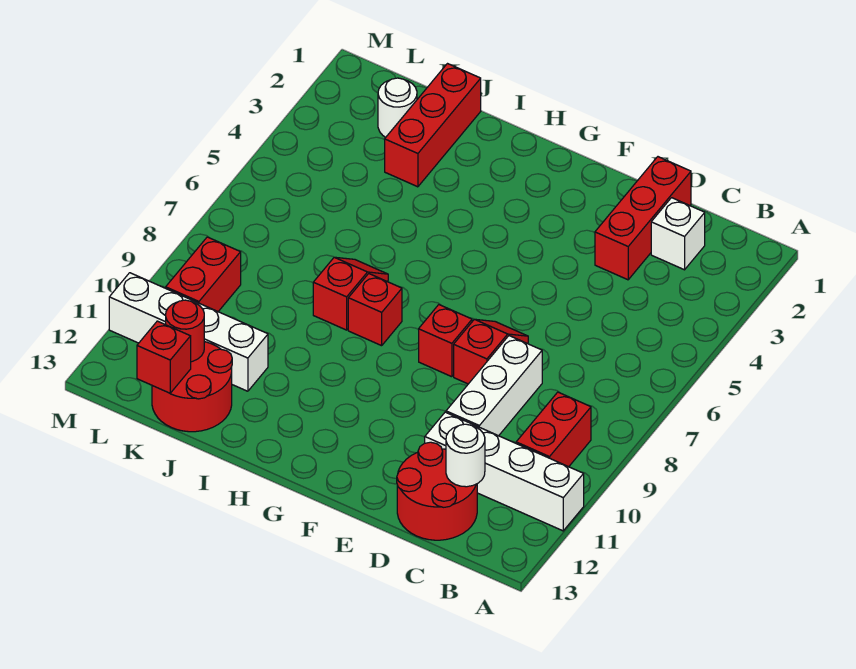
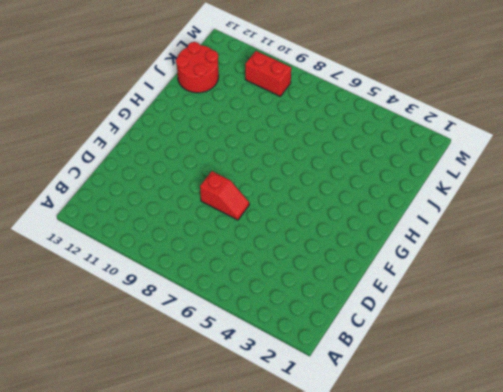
none -> white 1x4 brick [425,412,584,531]
none -> red 1x2 brick [516,392,591,467]
none -> white 1x1 brick [651,198,705,270]

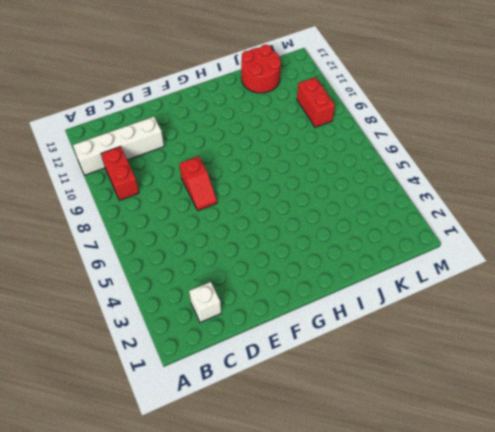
none -> red 2x2 round brick [397,442,477,540]
none -> red 1x3 brick [595,157,691,280]
none -> white 1x3 brick [446,336,542,436]

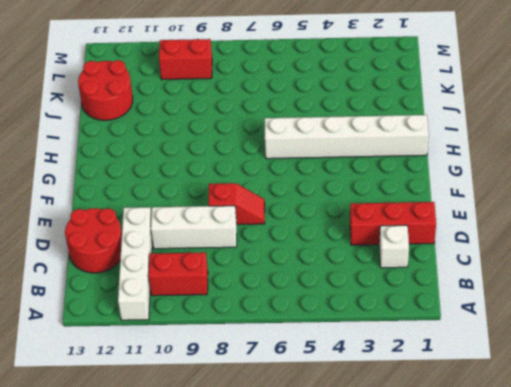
white 1x6 brick [265,115,429,159] -> none
none -> red 1x1 brick [419,305,472,377]
none -> red 1x1 brick [348,274,402,346]
none -> red 1x2 slope [313,257,388,330]

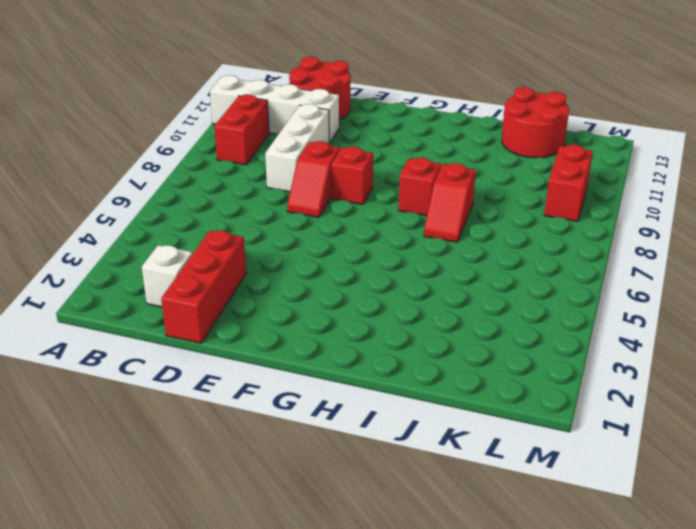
none -> red 1x3 brick [385,64,481,187]
none -> white 1x4 brick [109,273,268,391]
none -> white 1x1 round brick [378,78,417,137]

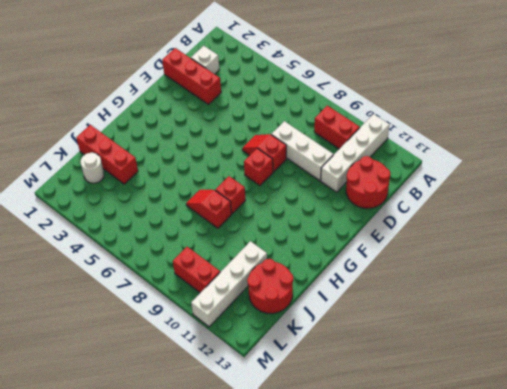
none -> white 1x1 round brick [446,424,485,487]
none -> red 1x1 round brick [166,300,204,362]
none -> red 1x1 brick [137,321,191,393]

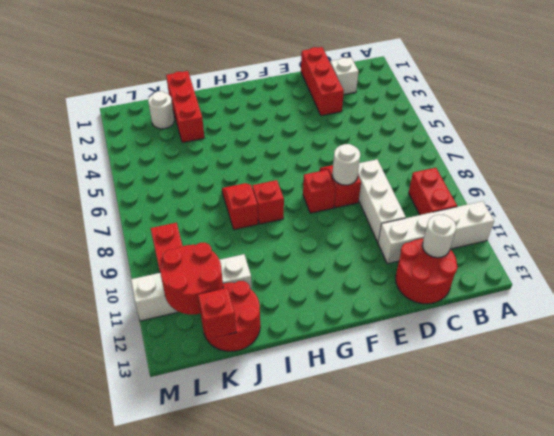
white 1x1 round brick [332,144,360,185] -> none
red 2x2 round brick [160,243,223,315] -> red 1x1 round brick [166,300,204,362]

